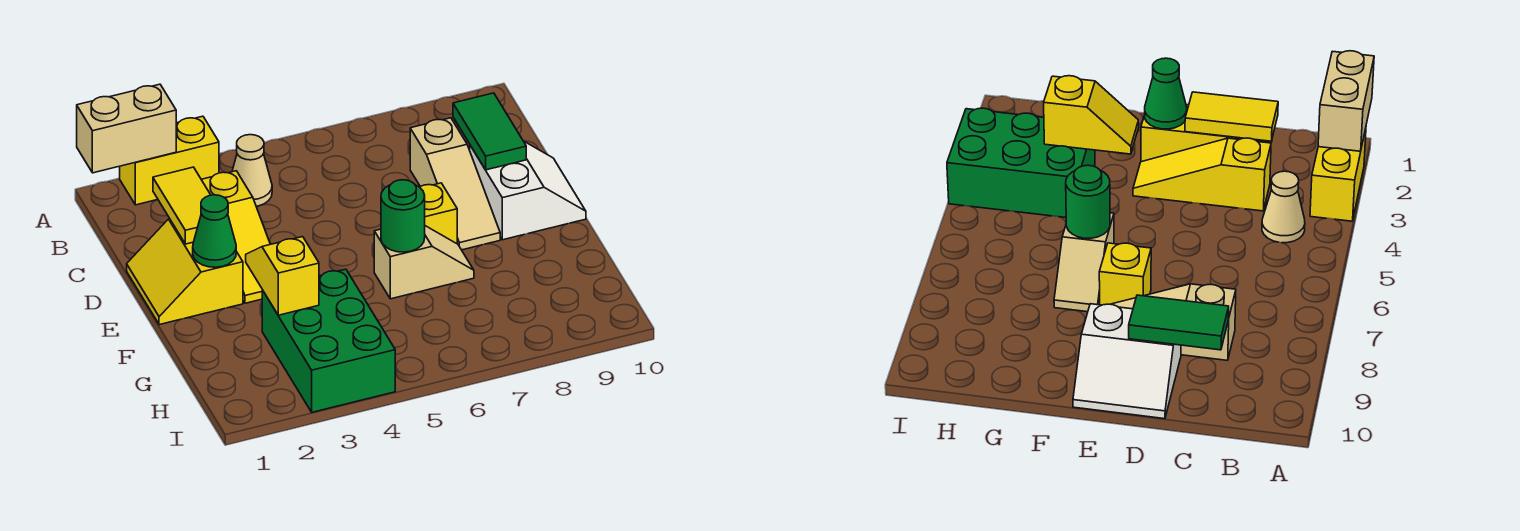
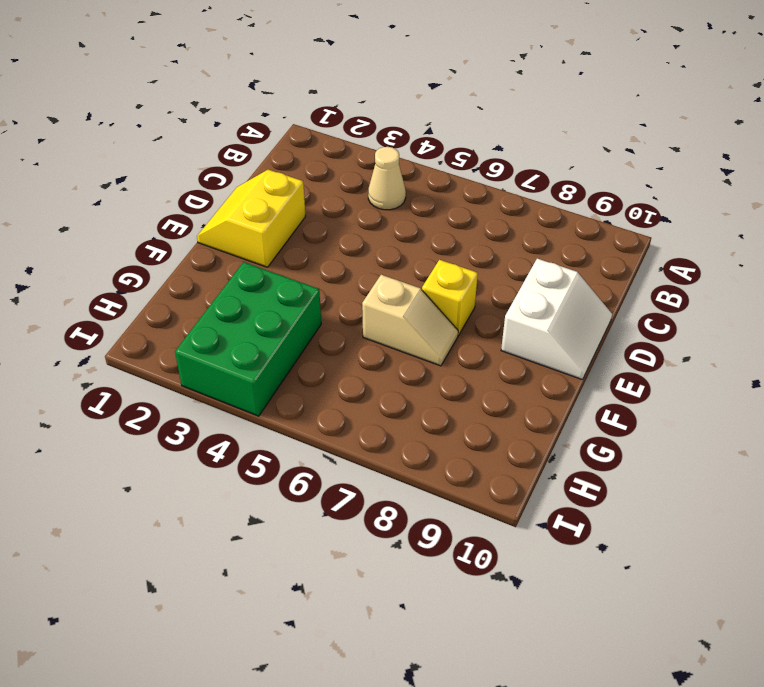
none -> yellow 1x2 brick [120,116,219,205]
none -> yellow 1x3 slope [201,171,270,303]
none -> tan 1x3 slope [410,118,500,250]

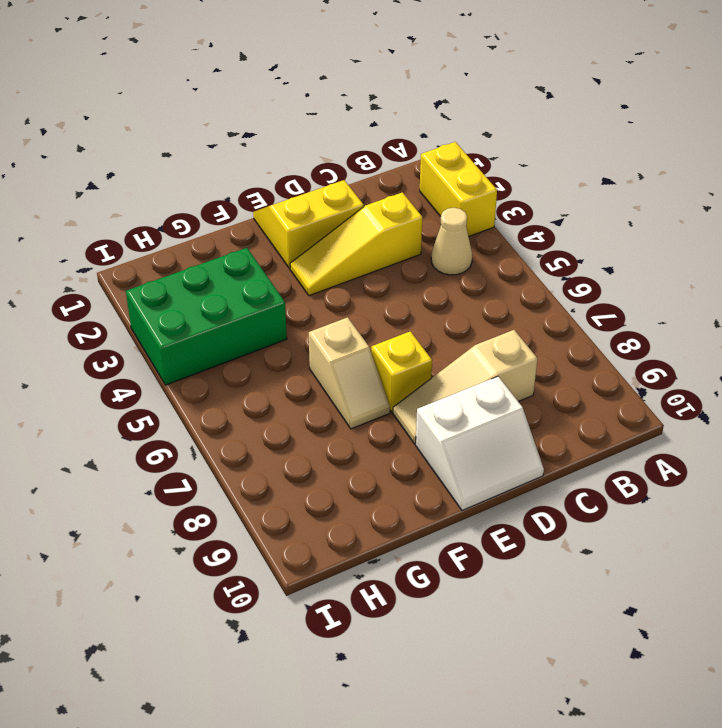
none -> tan 1x2 brick [77,84,176,173]
none -> yellow 1x2 tile [153,167,210,244]
none -> green 1x2 tile [453,93,526,170]

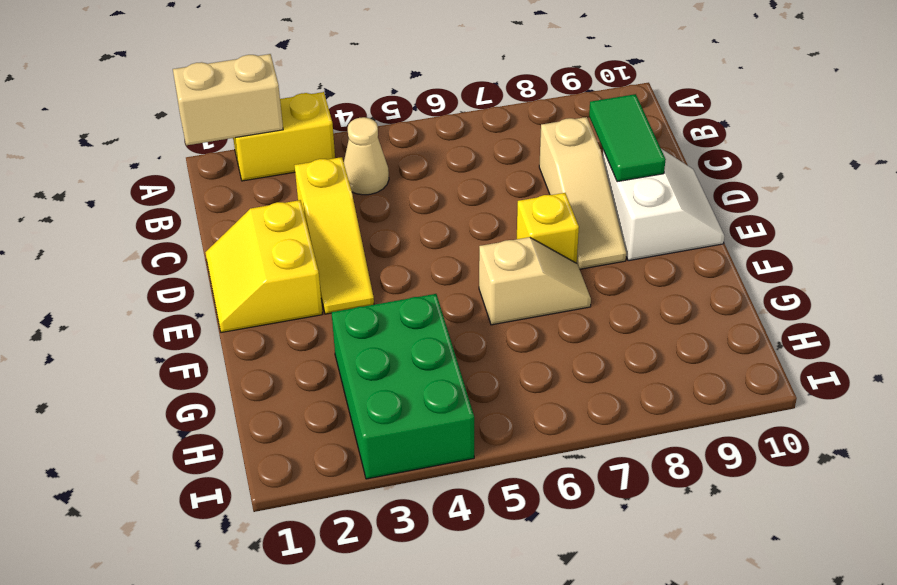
none -> yellow 1x2 tile [153,167,210,244]
none -> green 1x1 cone [193,195,236,267]
none -> yellow 1x2 slope [246,237,319,315]

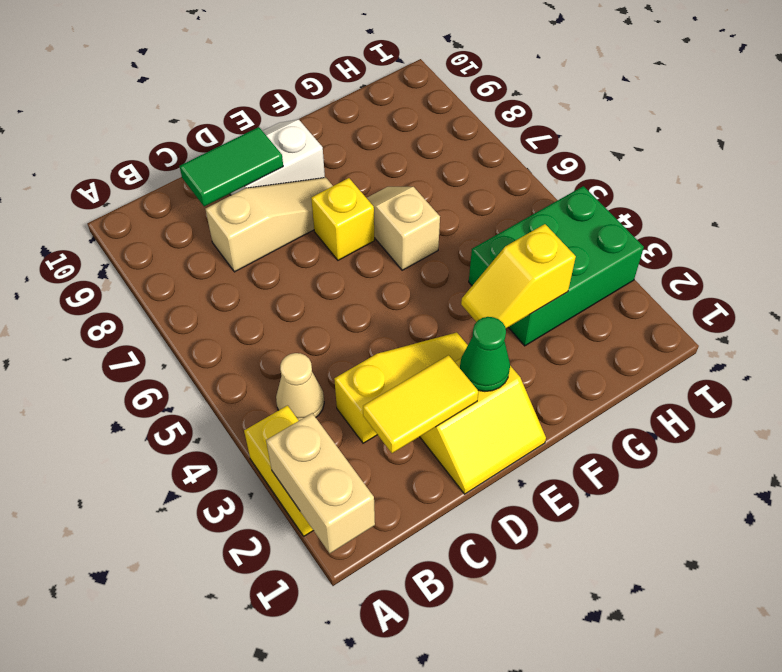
none -> green 1x1 round brick [381,180,425,252]

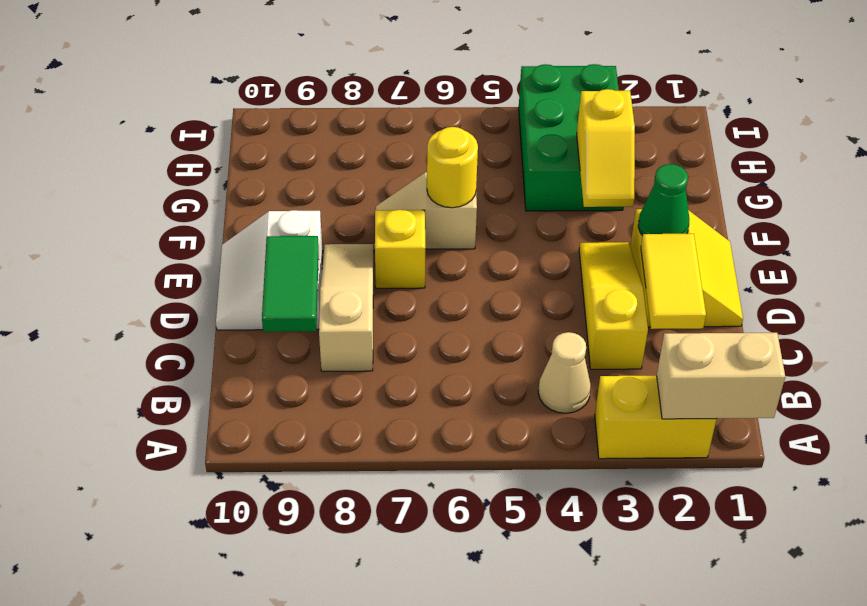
yellow 1x1 round brick [427,127,478,208] -> green 1x1 round brick [381,180,425,252]

